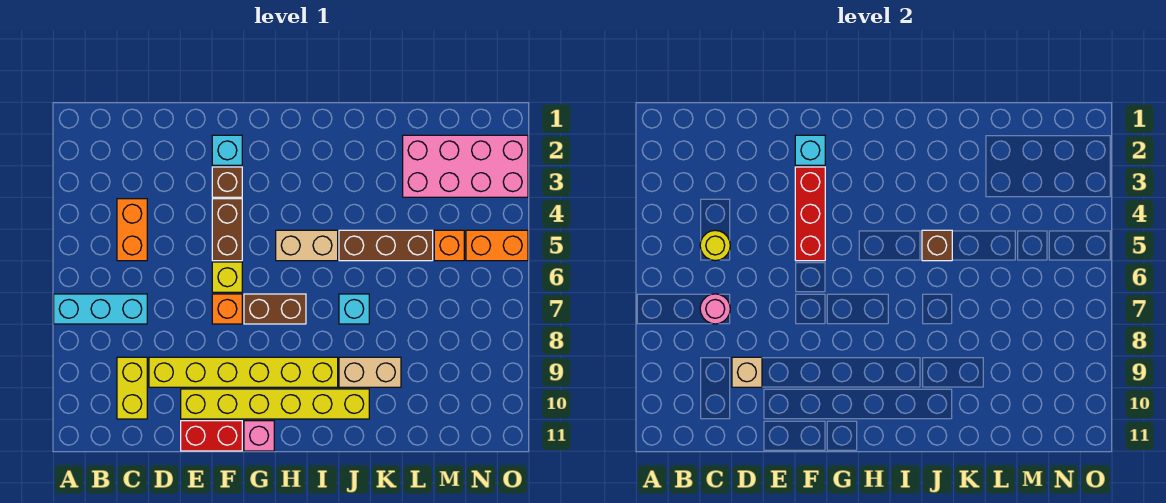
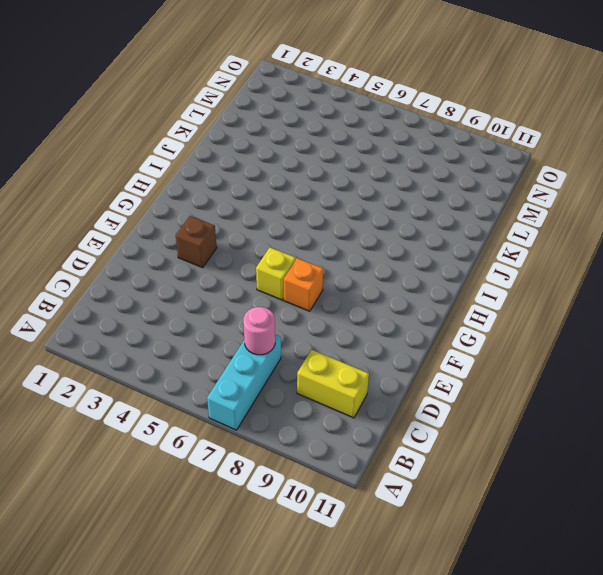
none -> orange 1x2 brick [117,199,147,261]
none -> yellow 1x6 brick [149,357,338,387]
none -> yellow 1x6 brick [181,389,369,419]

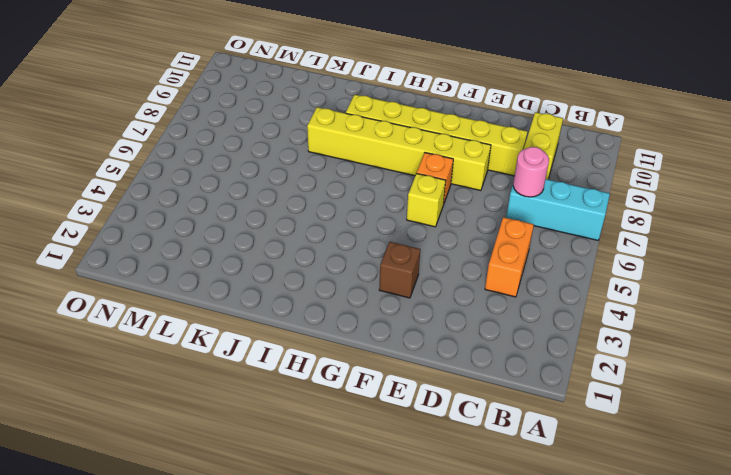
yellow 1x6 brick [307,107,491,191] -> yellow 1x6 brick moved to [181,389,369,419]
none -> red 1x2 brick [181,421,242,451]
none -> cyan 1x1 brick [212,135,242,165]
none -> brown 1x2 brick [212,199,242,261]

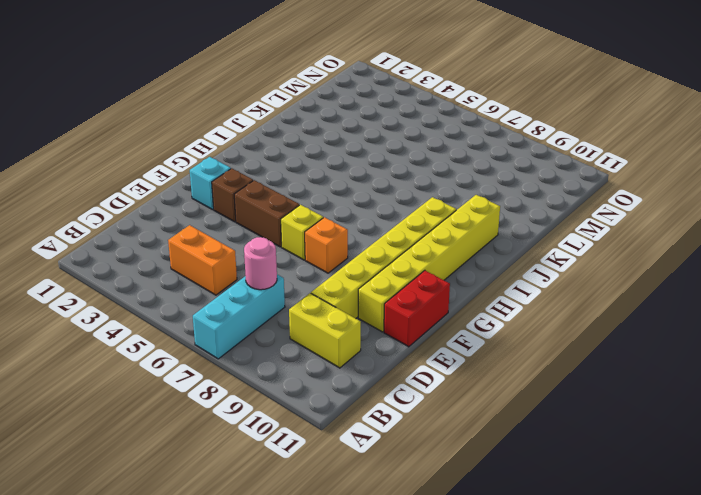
none -> brown 1x2 brick [244,294,306,324]
none -> pink 1x1 brick [244,421,274,451]
none -> tan 1x2 brick [276,230,338,261]

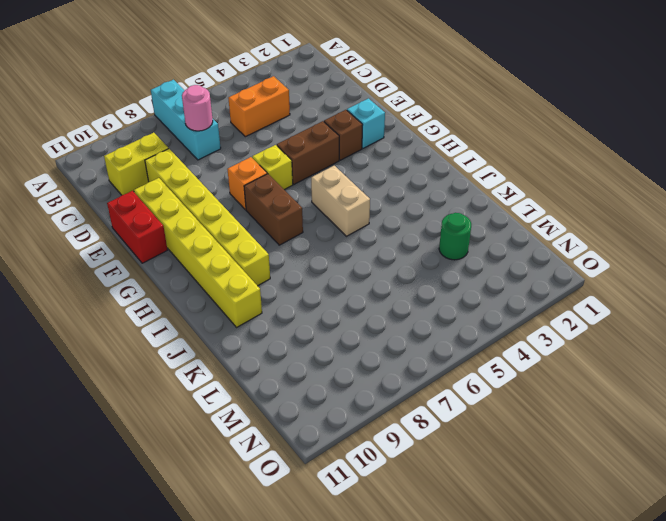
green 1x1 round brick [439,213,471,260] -> pink 2x4 brick [403,135,528,197]
none -> pink 1x1 brick [244,421,274,451]
none -> brown 1x3 brick [339,230,433,261]
none -> cyan 1x1 brick [339,294,369,324]

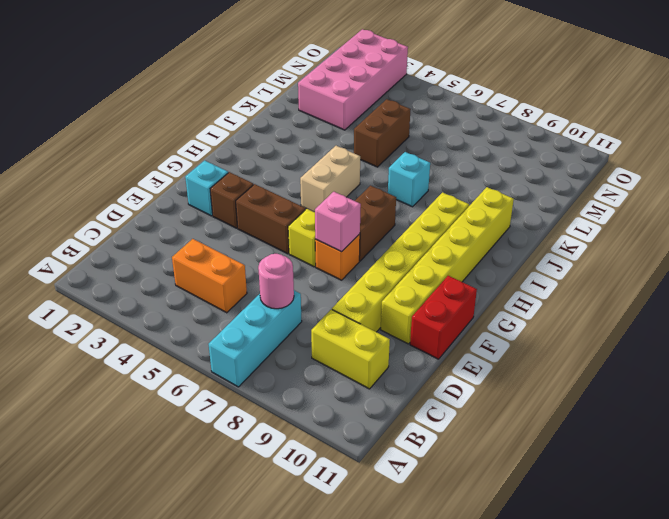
pink 1x1 brick [315,192,361,252] -> pink 1x1 brick moved to [244,421,274,451]
brown 1x2 brick [354,99,411,167] -> brown 1x3 brick [339,230,433,261]
none -> tan 1x2 brick [339,357,401,387]
none -> orange 1x1 brick [434,230,464,261]
none -> orange 1x2 brick [466,230,528,261]

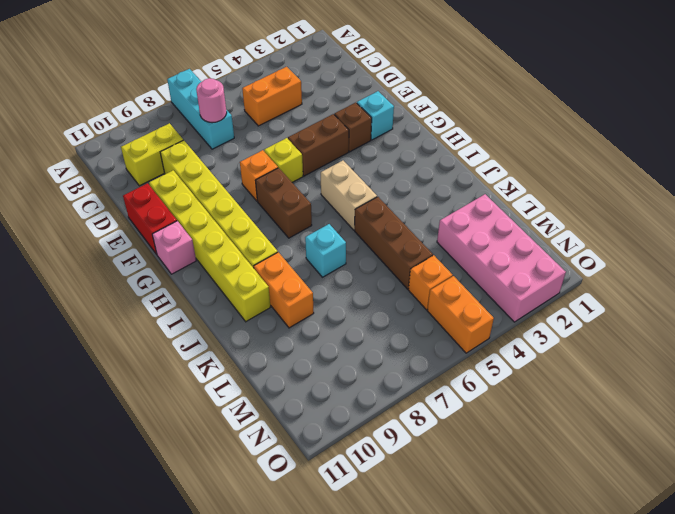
orange 1x2 brick [254,252,314,328] -> tan 1x2 brick [339,357,401,387]
none -> yellow 1x1 round brick [700,230,730,261]
none -> tan 1x1 brick [732,357,762,387]
none -> cyan 1x1 brick [795,135,825,165]

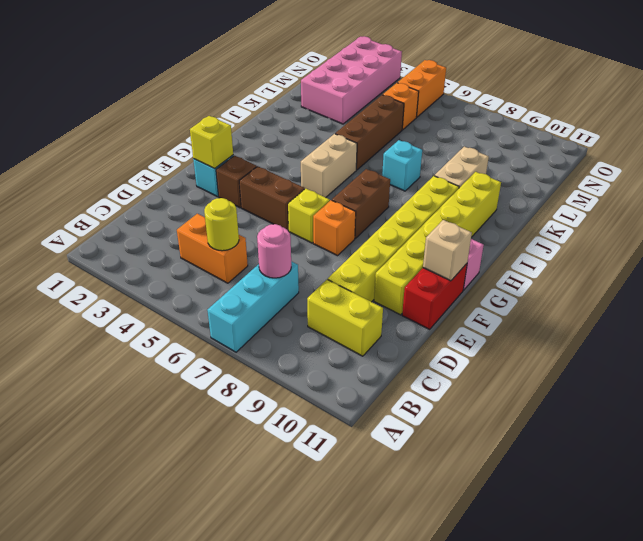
yellow 1x1 brick [190,116,233,168] -> cyan 1x1 brick [795,135,825,165]
tan 1x1 brick [423,220,472,281] -> tan 1x1 brick moved to [732,357,762,387]
none -> red 1x3 brick [795,167,825,261]
none -> brown 1x1 brick [922,230,952,261]

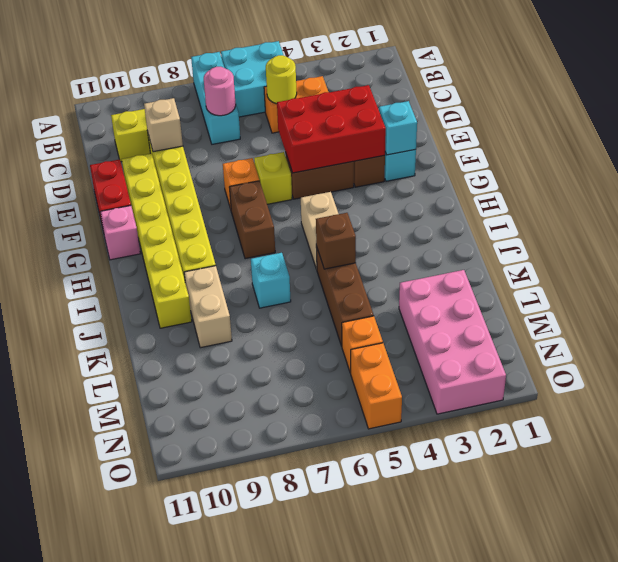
cyan 2x2 brick [221,41,283,117] -> none
red 2x3 brick [277,85,386,173] -> red 1x3 brick [795,167,825,261]

